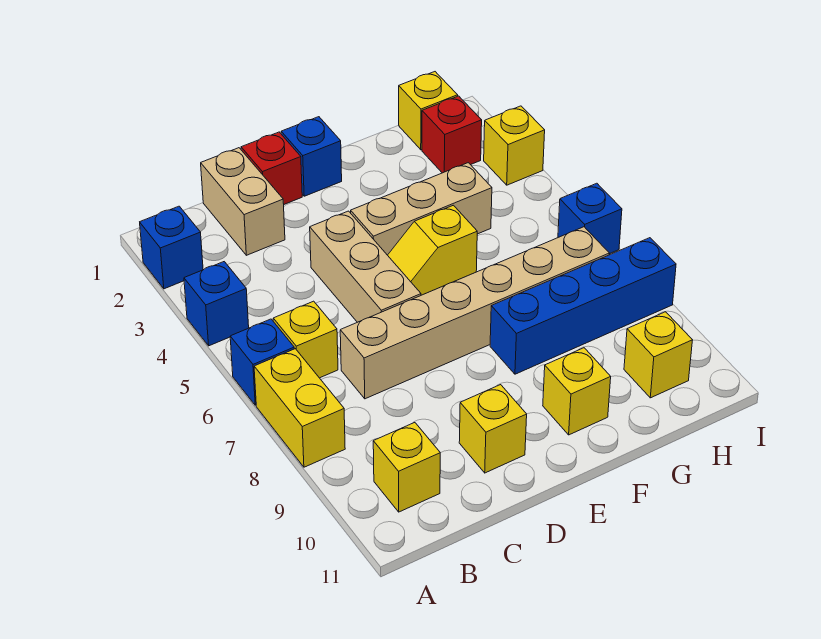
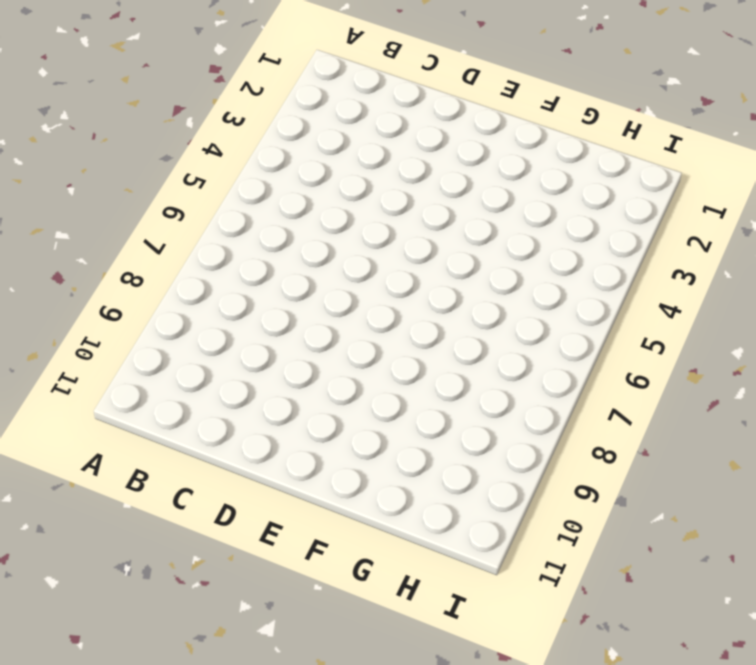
none -> blue 1x1 brick [140,206,203,289]
none -> blue 1x1 brick [184,262,249,346]
none -> blue 1x1 brick [230,319,294,405]

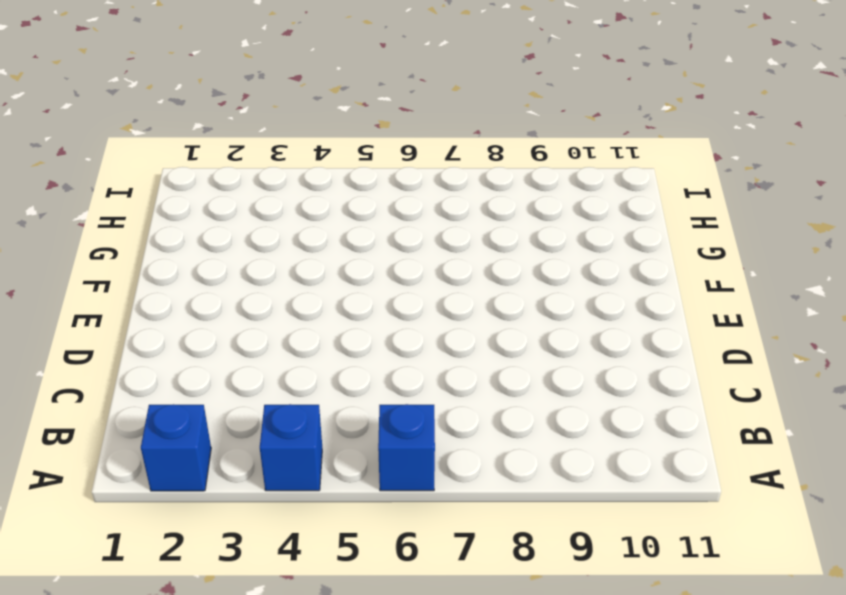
none -> yellow 1x2 brick [254,349,345,467]
none -> yellow 1x1 brick [273,301,338,378]
none -> yellow 1x1 brick [373,423,440,512]

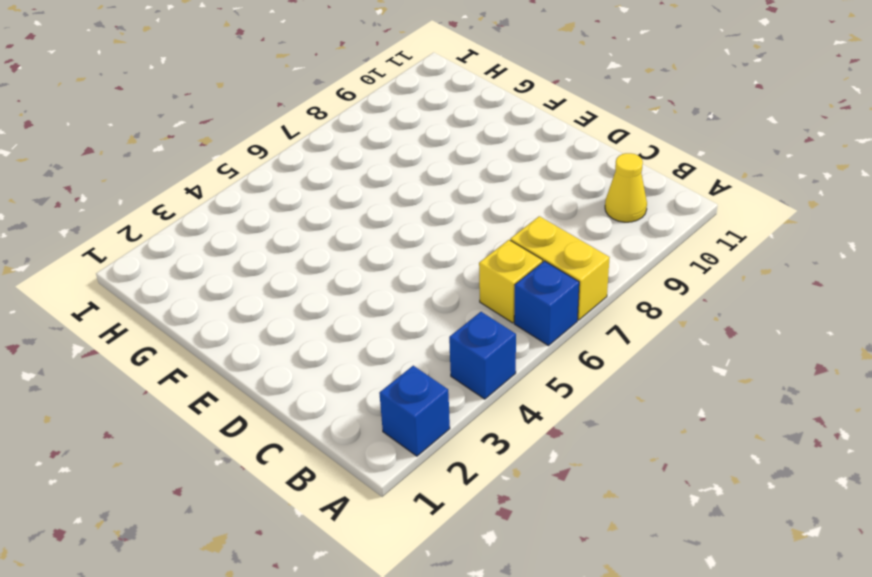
yellow 1x2 brick [510,216,610,320] -> yellow 1x2 brick turned to [254,349,345,467]
yellow 1x1 cone [605,153,647,222] -> yellow 1x1 brick [373,423,440,512]
none -> tan 1x2 brick [201,148,285,255]
none -> tan 1x6 brick [340,227,609,399]
none -> red 1x1 brick [241,132,302,204]

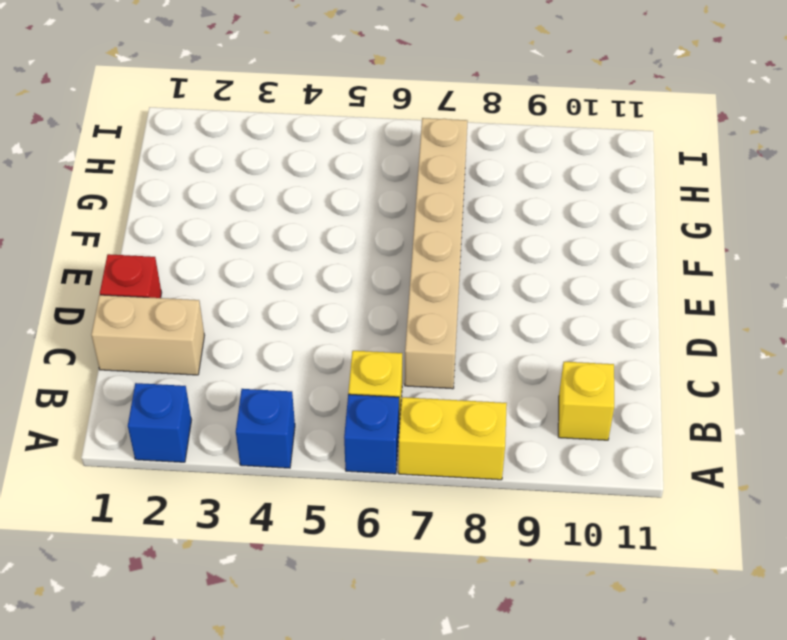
none -> tan 1x3 brick [310,211,421,322]
none -> yellow 1x1 brick [459,385,527,473]
none -> blue 1x1 brick [281,117,342,196]

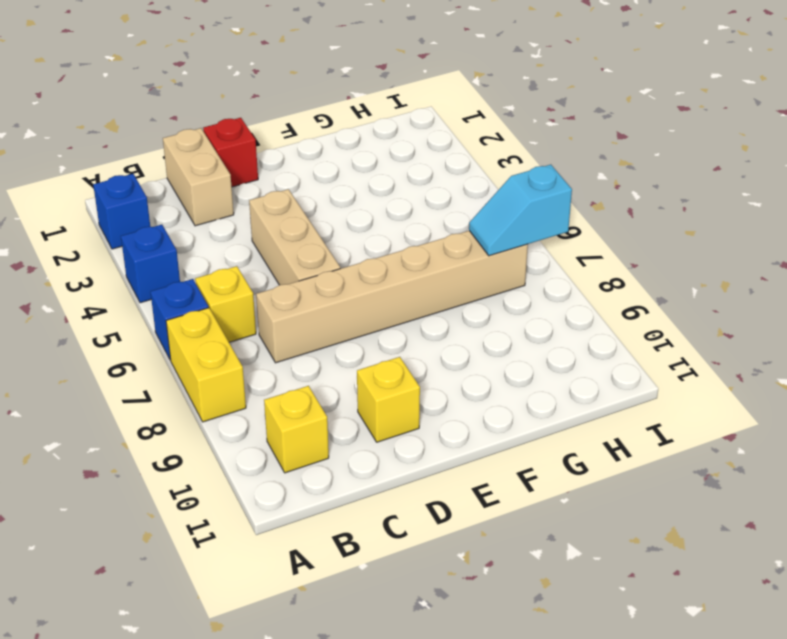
cyan 1x2 slope [469,165,572,256] -> none
none -> blue 1x1 brick [281,117,342,196]
none -> tan 1x3 brick [351,163,492,255]
none -> yellow 1x2 slope [388,205,477,295]

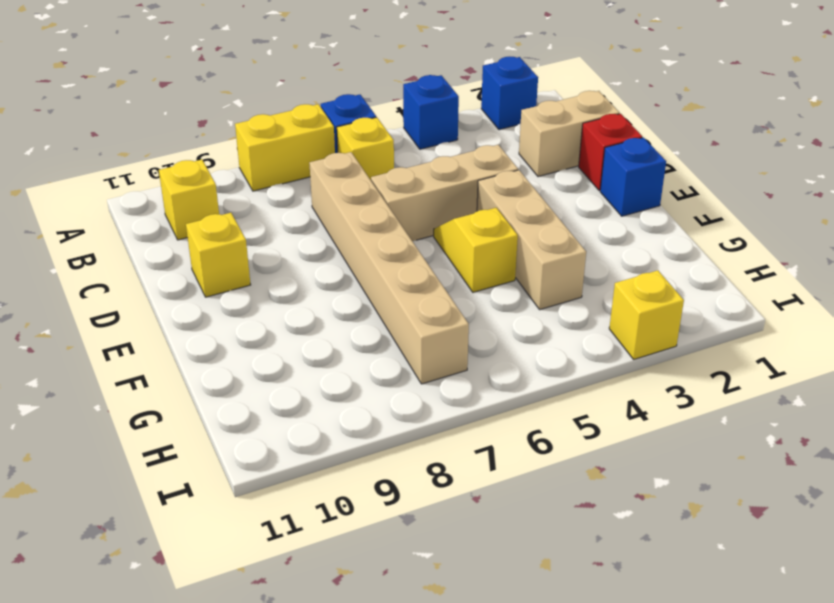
none -> blue 1x4 brick [490,238,676,374]
none -> yellow 1x1 brick [543,348,611,435]
none -> yellow 1x1 brick [399,72,458,150]

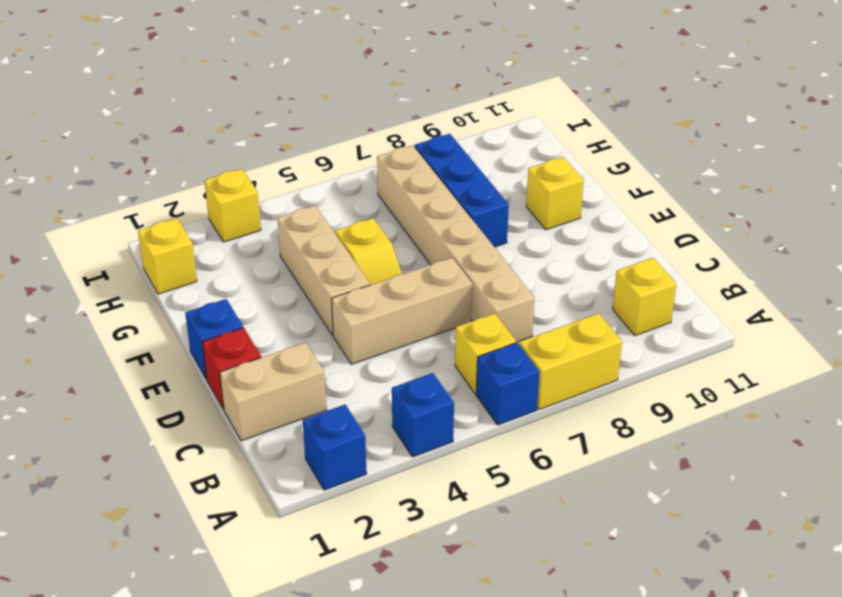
blue 1x3 brick [415,134,509,247] -> blue 1x4 brick [490,238,676,374]
none -> yellow 1x1 brick [459,385,527,473]
none -> red 1x1 brick [422,96,482,173]
none -> yellow 1x1 brick [624,312,693,398]

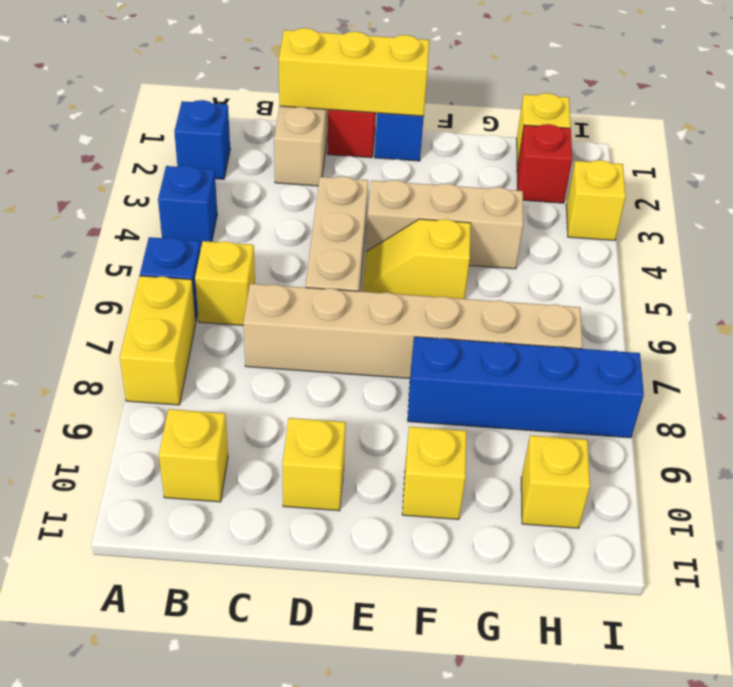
yellow 1x3 brick [279,28,429,116] -> none
none -> blue 1x1 brick [558,183,622,254]

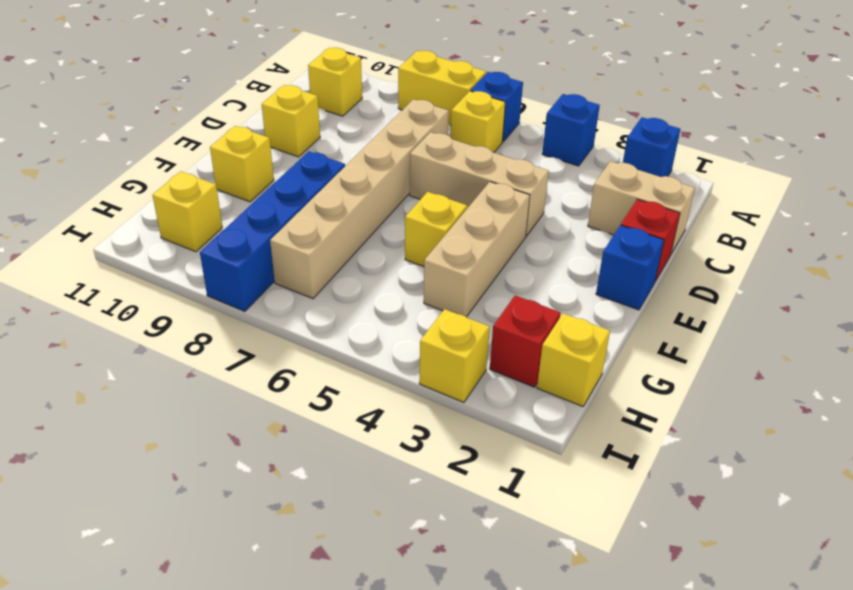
none -> blue 1x1 brick [558,183,622,254]

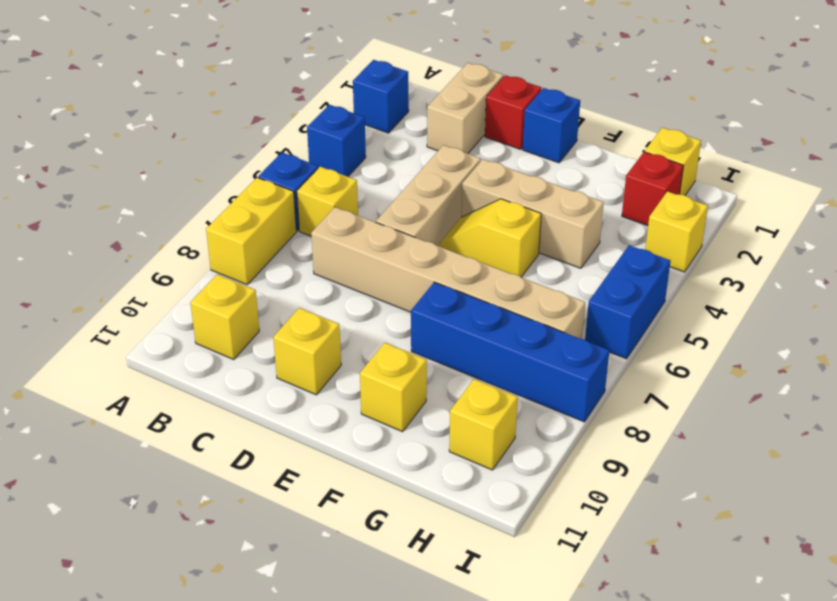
blue 1x2 brick [585,245,671,359] -> blue 1x1 brick [558,183,622,254]

